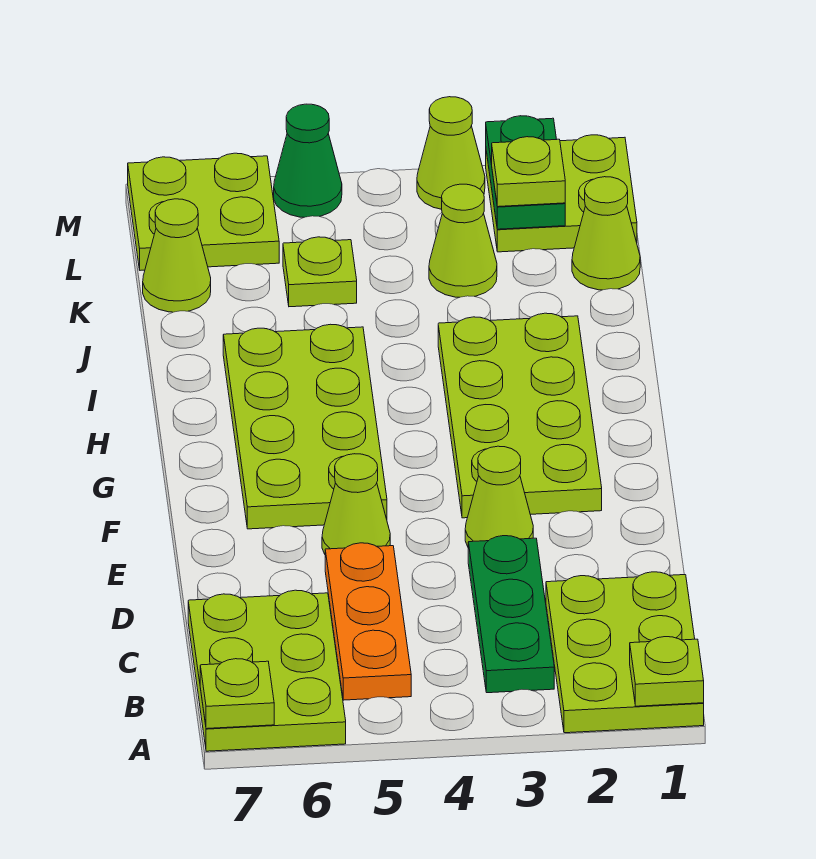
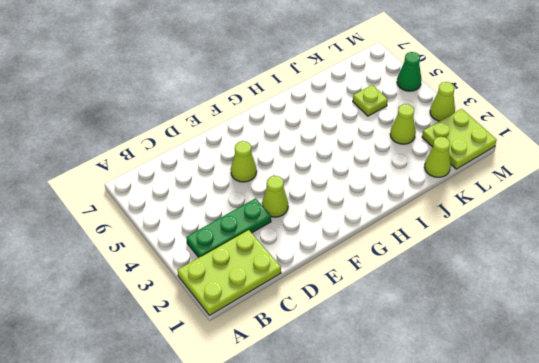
none -> lime 2x3 plate [188,590,346,751]
none -> orange 1x3 plate [325,543,411,700]
none -> lime 2x4 plate [438,313,602,518]

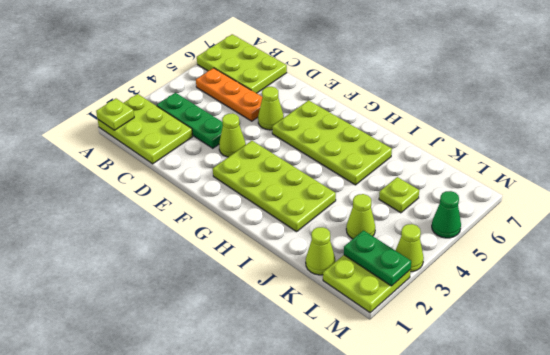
none -> lime 1x1 cone [143,199,211,312]
none -> lime 2x2 plate [128,153,279,270]
none -> lime 1x1 plate [200,659,274,729]

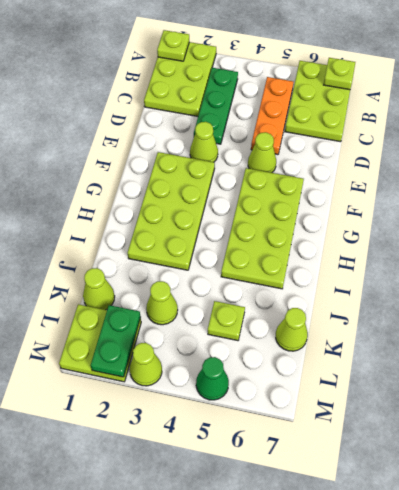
none -> lime 2x2 plate [128,153,279,270]
none -> lime 1x1 plate [492,137,565,207]

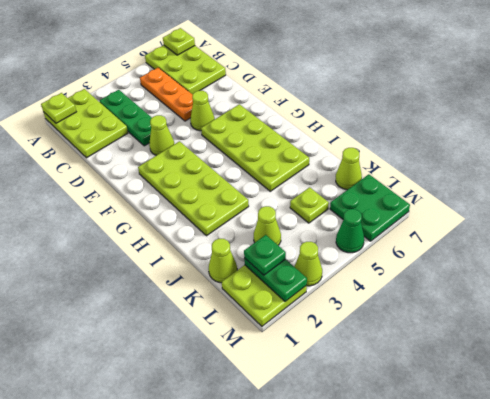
green 1x1 plate [244,235,286,275] -> lime 1x1 plate [492,137,565,207]
green 2x2 plate [330,174,410,241] -> lime 2x2 plate [128,153,279,270]

